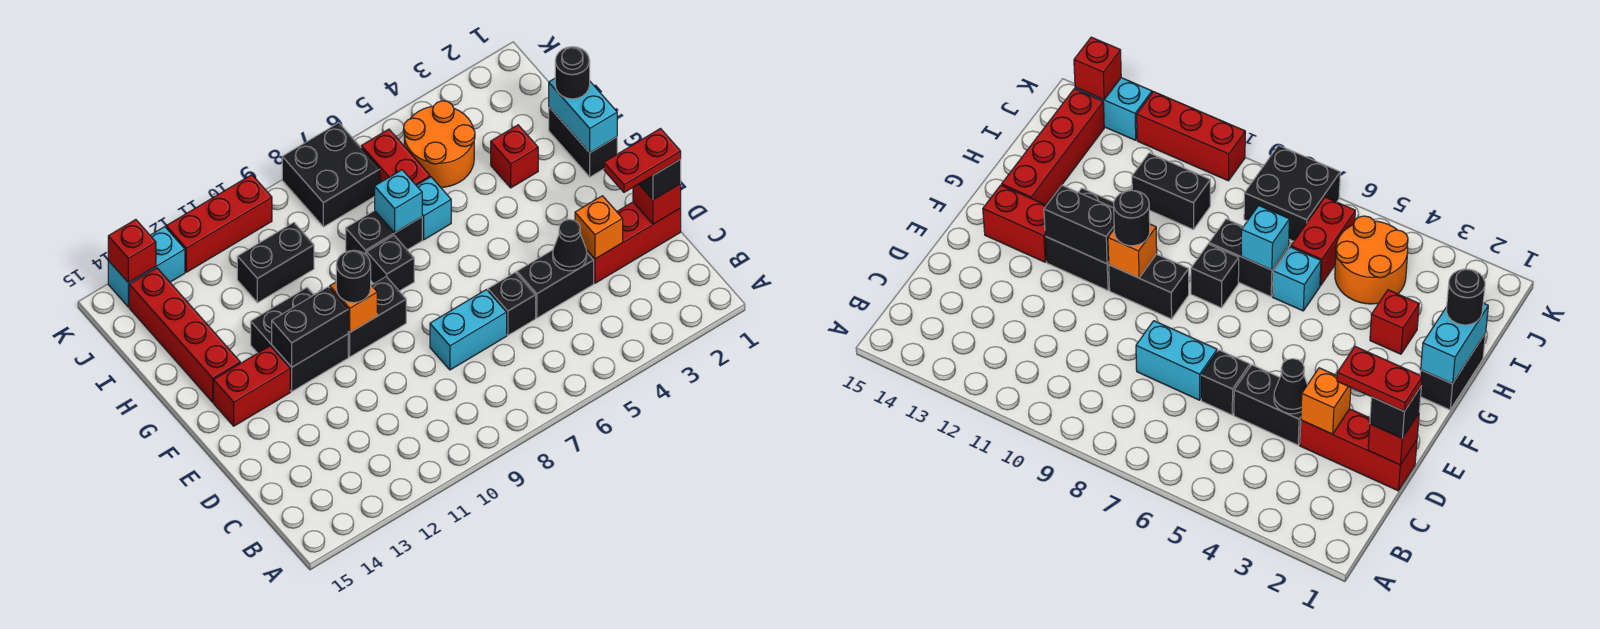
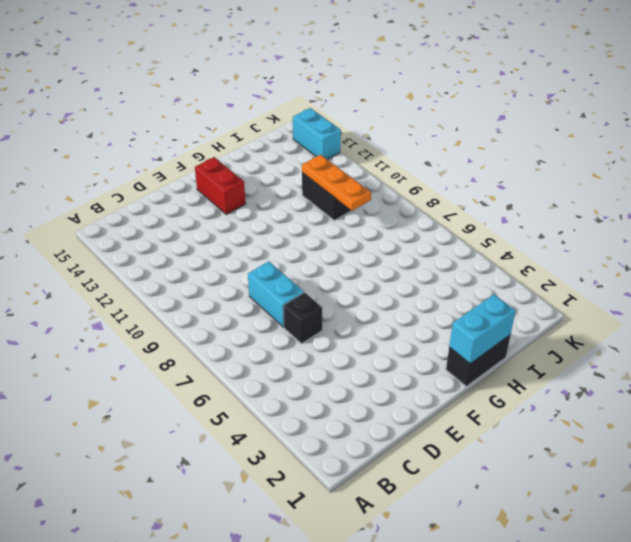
orange 1x3 plate [302,155,371,211] -> none
none -> red 1x3 brick [586,202,681,283]
none -> black 1x2 brick [517,250,594,318]
none -> black 1x2 brick [348,277,406,357]
none -> black 2x2 brick [251,288,348,391]

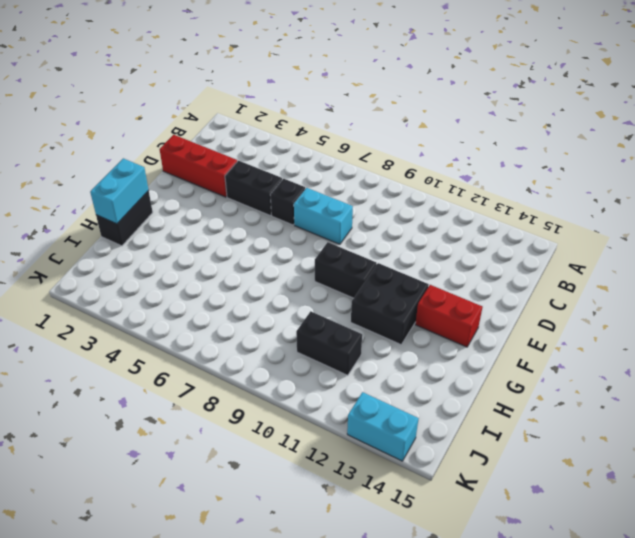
none -> black 1x1 brick [367,236,414,291]
none -> red 1x4 brick [129,268,240,402]
none -> red 1x1 brick [491,125,538,188]
none -> cyan 1x1 brick [416,177,451,240]

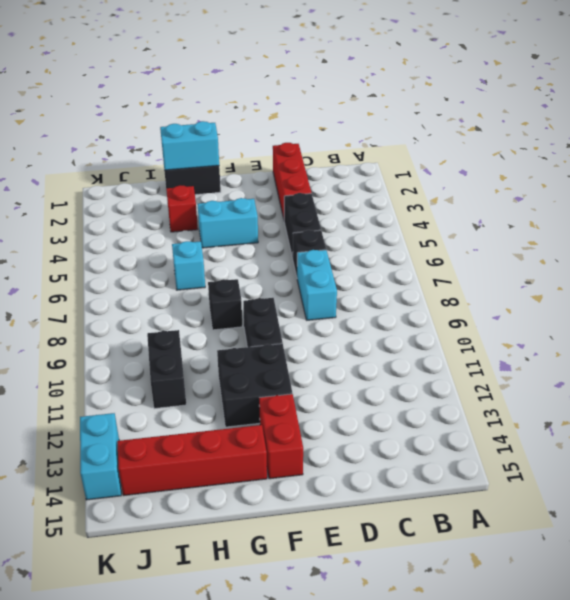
cyan 1x2 brick [198,198,258,248] -> none
none -> black 1x2 brick [346,211,422,255]
none -> orange 2x2 round brick [404,101,475,187]
none -> red 1x2 brick [361,129,430,185]
none -> black 2x2 brick [282,123,380,227]

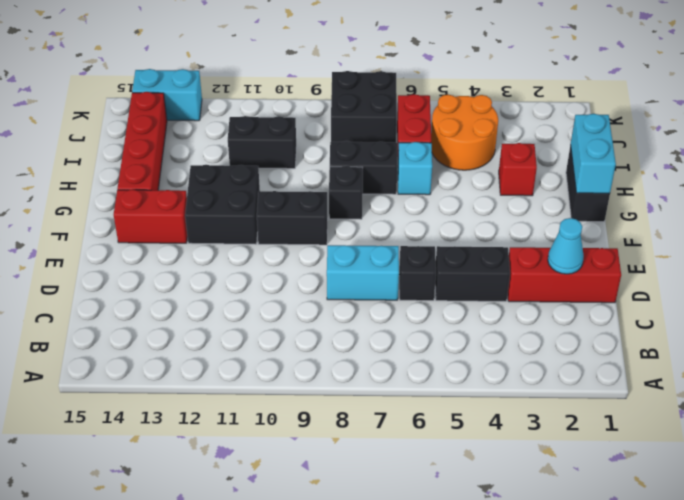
cyan 1x1 cone [548,218,584,274] -> none
none -> red 1x3 brick [166,175,272,272]
none -> red 1x1 brick [633,184,681,224]
none -> orange 1x1 brick [575,196,623,259]
none -> black 1x1 cone [553,219,587,271]

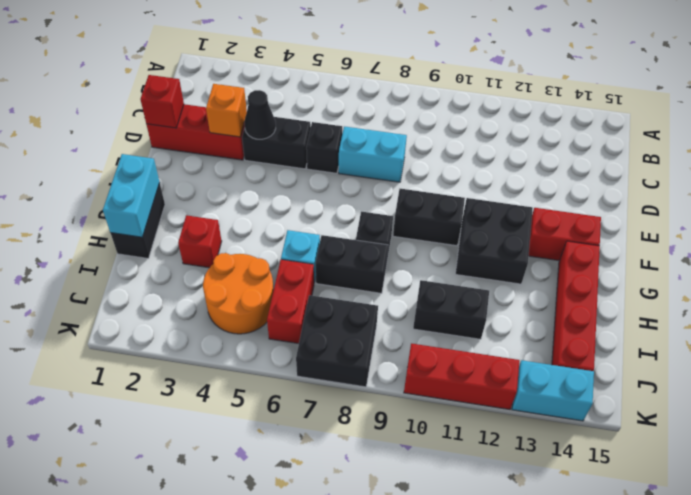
none -> orange 1x1 brick [330,282,377,332]
none -> black 1x2 brick [272,287,348,367]
none -> cyan 1x1 brick [375,170,422,233]
none -> red 1x1 brick [108,220,156,283]

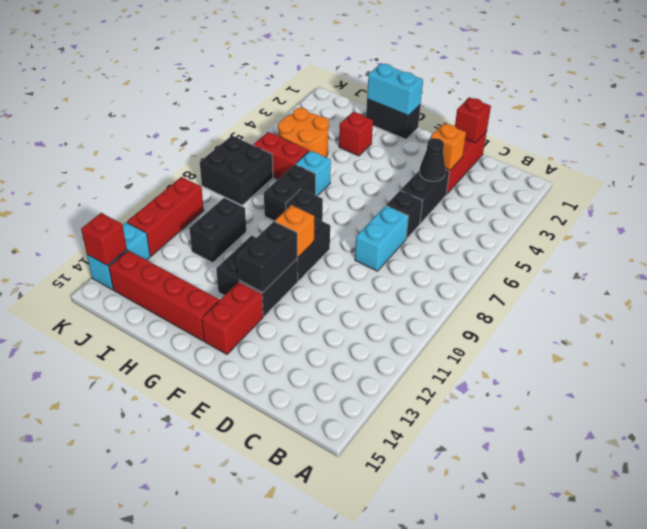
none -> cyan 1x1 brick [375,170,422,233]
none -> black 1x1 brick [639,159,681,200]
none -> black 1x1 round brick [336,250,371,303]
none -> black 1x1 round brick [555,47,590,99]

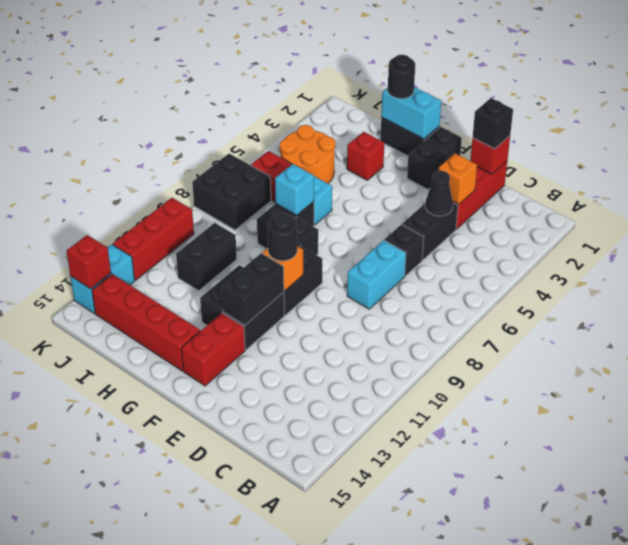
black 1x2 brick [407,127,462,190] -> none
none -> red 1x2 plate [604,129,681,192]

